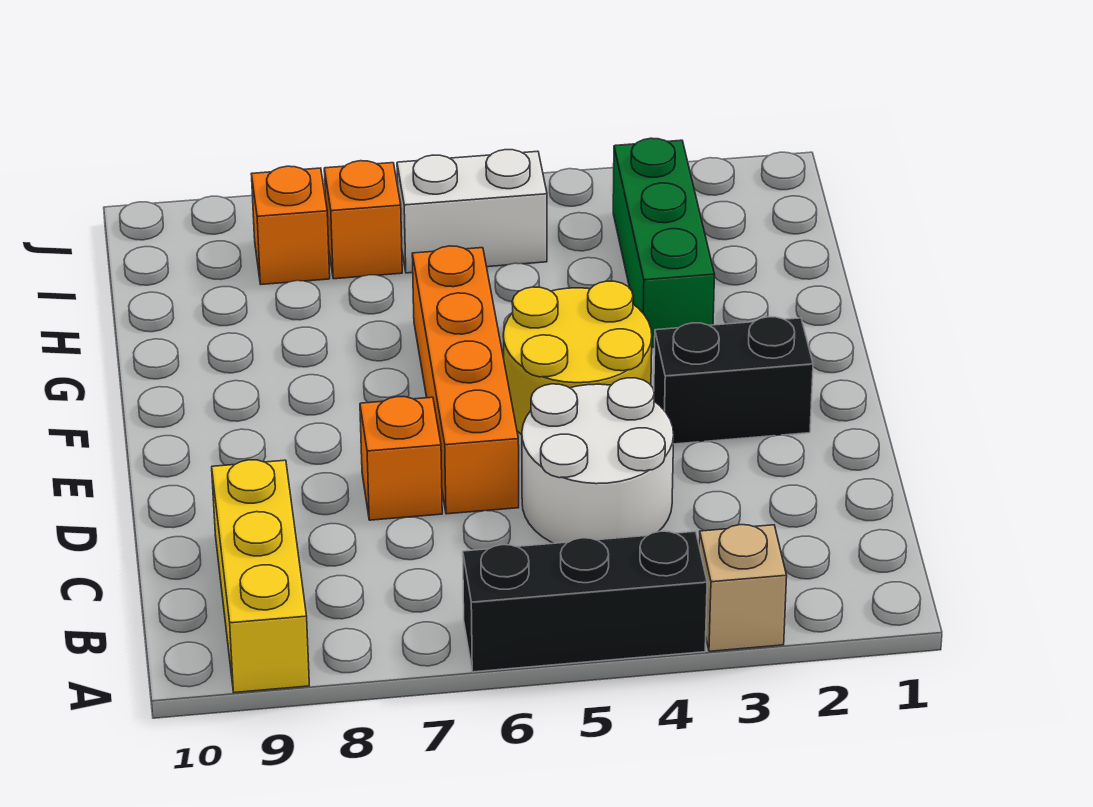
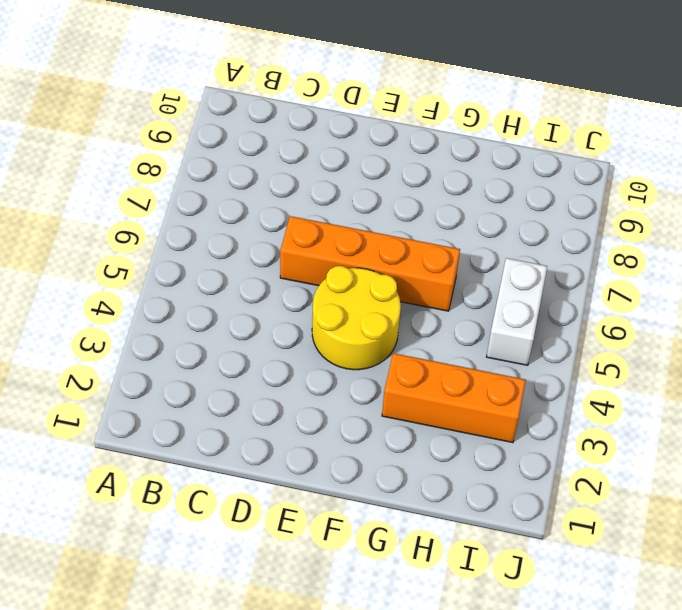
orange 1x3 brick [382,353,526,443] -> green 1x3 brick [613,138,715,348]
none -> tan 1x1 brick [699,525,787,651]
none -> black 1x3 brick [463,531,707,672]
none -> yellow 1x3 brick [212,460,309,693]

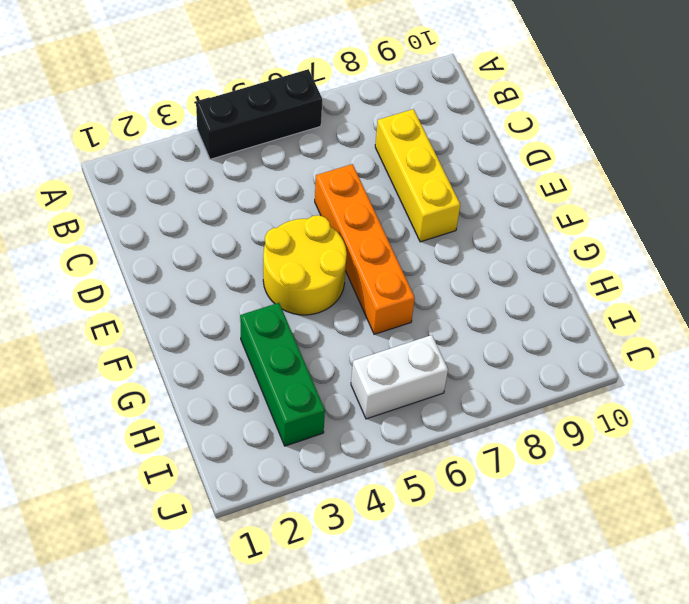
yellow 1x3 brick [375,109,460,242] -> yellow 1x3 brick moved to [212,460,309,693]
none -> tan 1x1 brick [699,525,787,651]
none -> white 2x2 round brick [522,378,674,543]
none -> orange 1x1 brick [360,397,442,520]

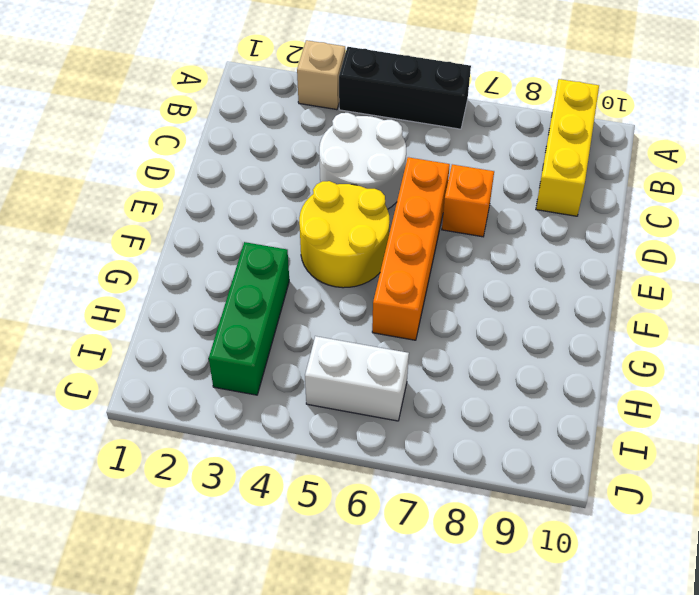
none -> black 1x2 brick [654,317,813,444]
none -> orange 1x1 brick [324,161,402,279]
none -> orange 1x1 brick [252,166,330,284]

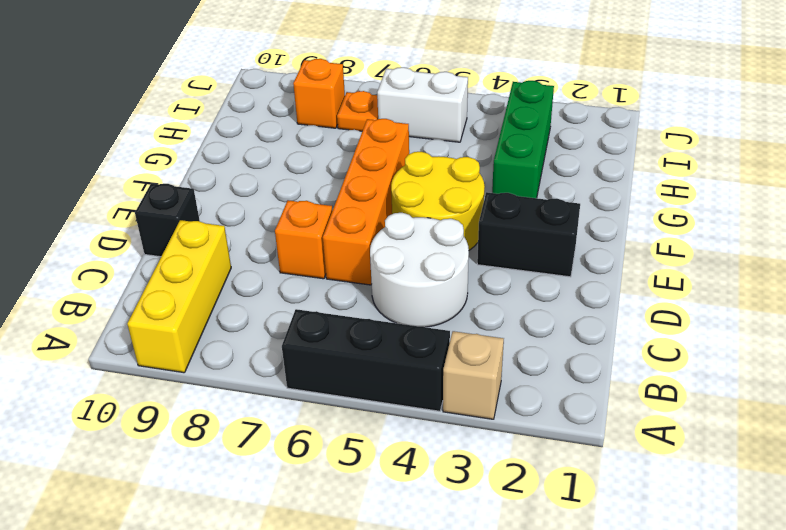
black 1x1 brick [135,183,200,257] -> none
orange 1x1 plate [337,91,378,131] -> orange 1x1 brick [324,161,402,279]

